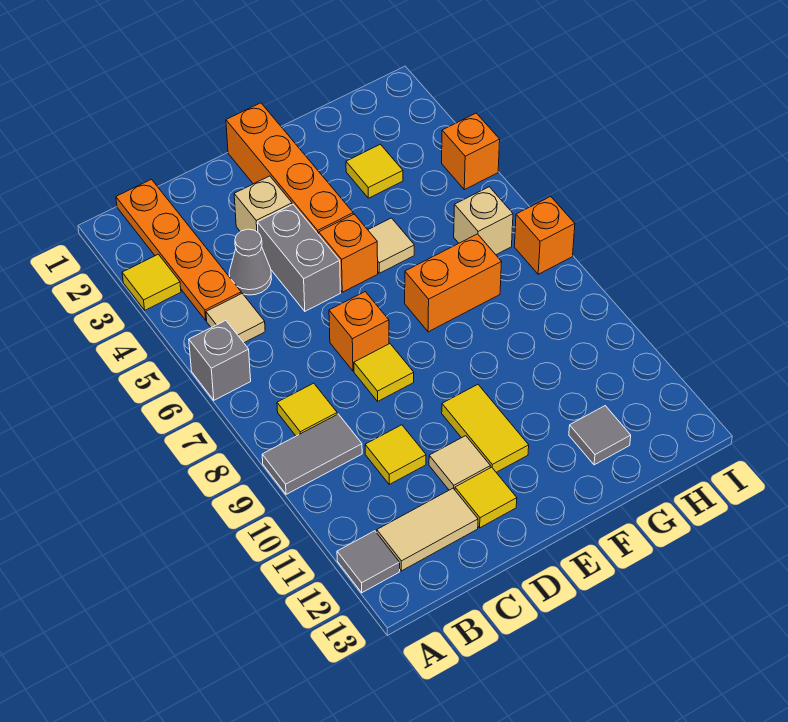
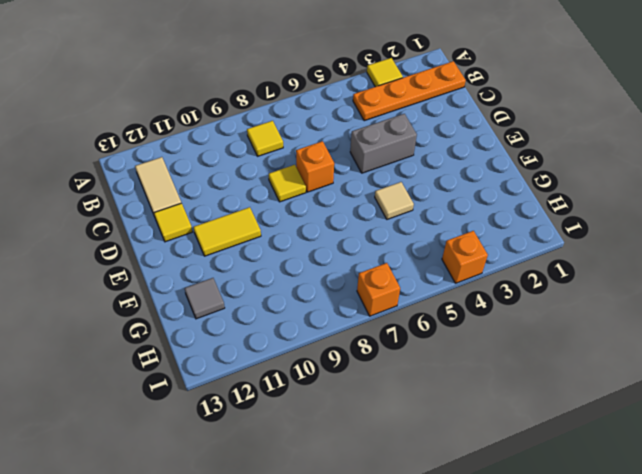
none -> grey 1x1 brick [189,320,251,400]
none -> grey 1x2 tile [262,414,362,494]
none -> grey 1x1 tile [337,531,400,593]

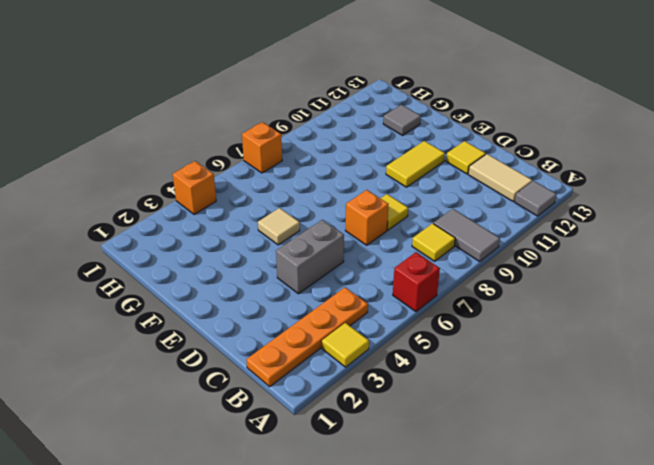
red 1x1 brick [393,252,440,312] -> grey 1x1 brick [189,320,251,400]
none -> tan 1x1 tile [206,293,265,343]
none -> grey 1x1 cone [229,229,272,295]
none -> yellow 1x1 tile [365,425,426,484]

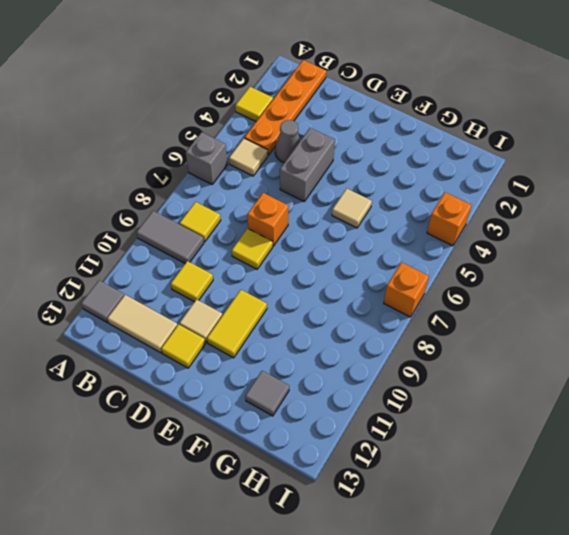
none -> tan 1x1 brick [234,176,292,232]
none -> orange 1x4 brick [226,103,353,235]
none -> orange 1x1 brick [319,214,378,292]

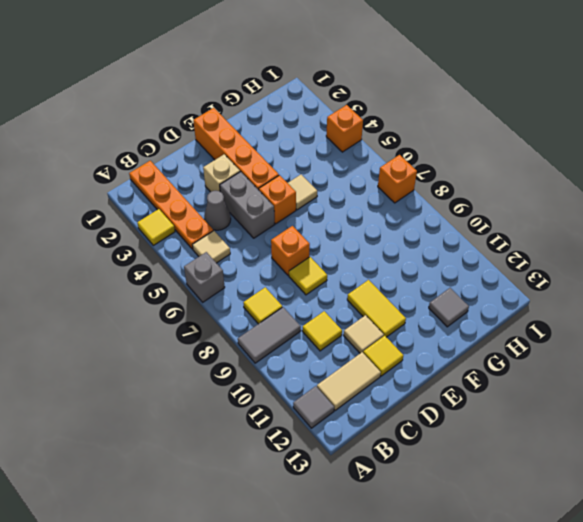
none -> orange 1x2 brick [405,234,502,332]
none -> yellow 1x1 tile [346,144,403,198]
none -> tan 1x1 brick [454,187,513,255]

